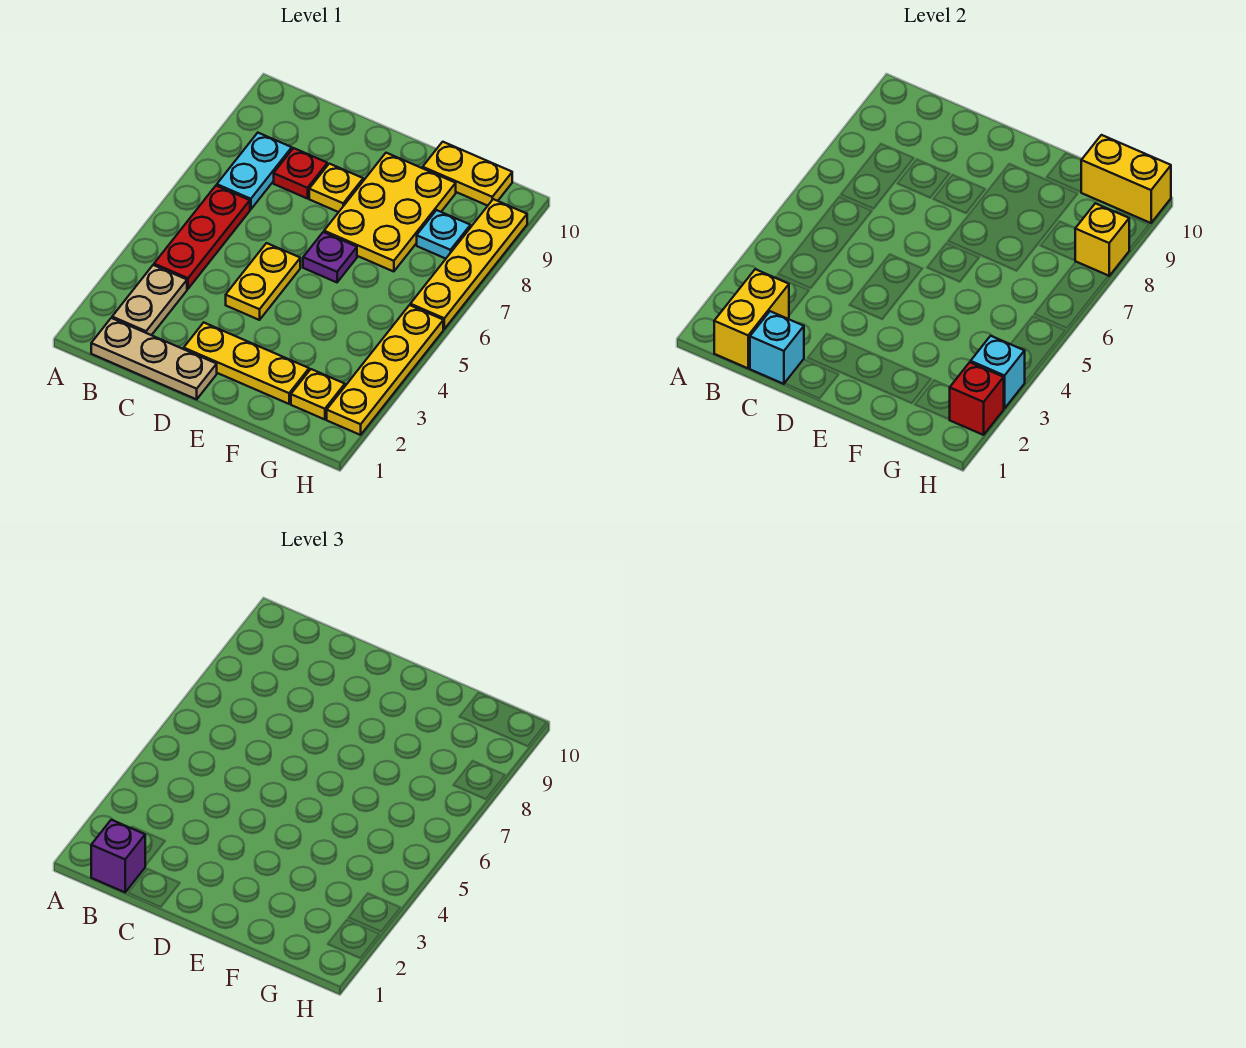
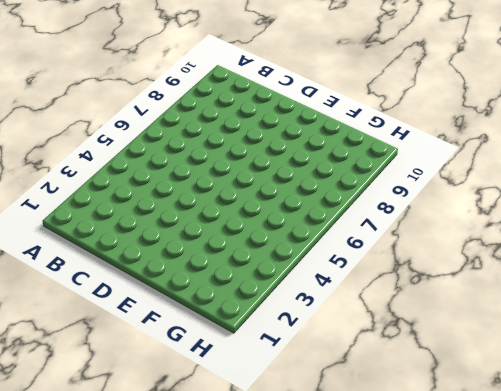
none -> tan 1x3 plate [91,318,217,399]
none -> tan 1x2 plate [112,265,187,335]
none -> red 1x3 plate [154,186,250,289]

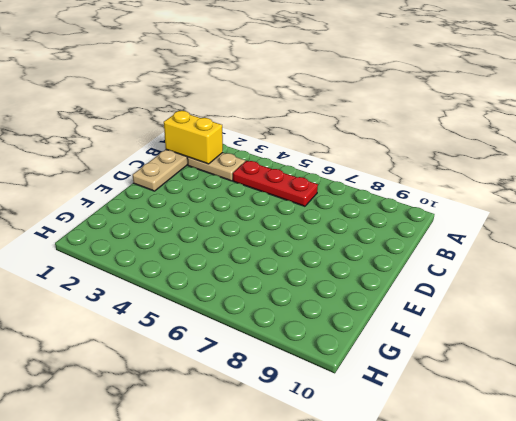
none -> cyan 1x2 plate [217,133,292,210]
none -> red 1x1 plate [274,148,327,199]
none -> yellow 1x3 plate [184,323,309,404]

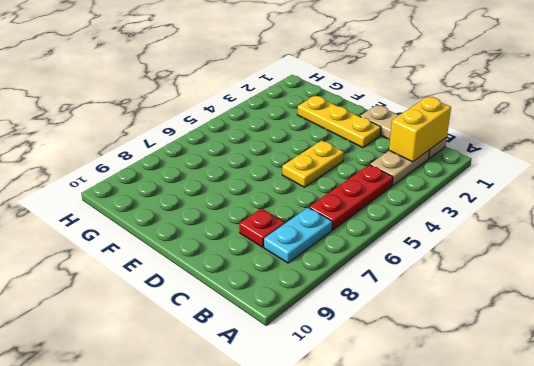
none -> yellow 1x1 plate [309,164,363,212]
none -> purple 1x1 plate [303,232,357,282]
none -> yellow 2x3 plate [324,153,456,272]

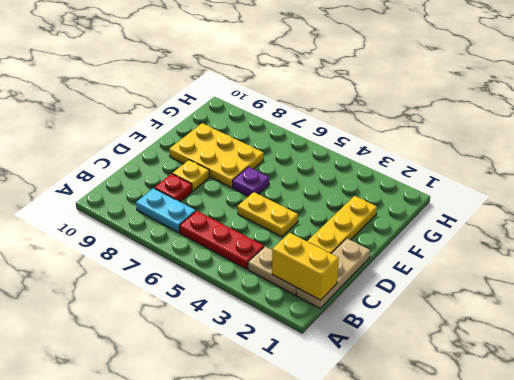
none -> yellow 1x2 plate [423,142,512,206]
none -> yellow 1x1 plate [291,369,345,419]
none -> cyan 1x1 plate [417,210,470,259]

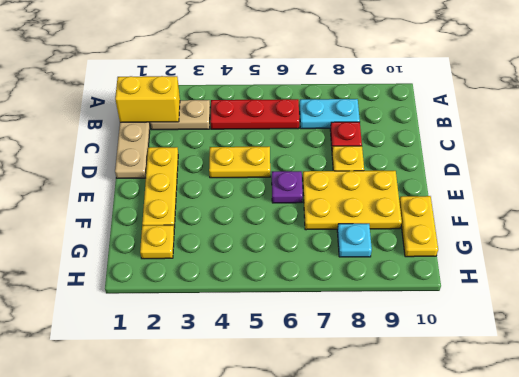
none -> yellow 1x4 plate [327,305,443,435]
none -> yellow 1x4 plate [410,199,527,329]
none -> cyan 1x1 brick [750,311,804,384]

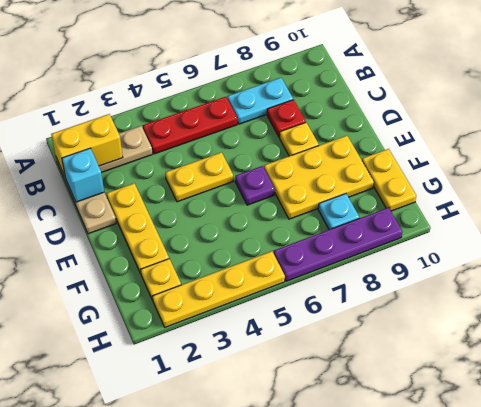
purple 1x4 plate [274,208,402,281] -> yellow 1x4 plate [410,199,527,329]
none -> yellow 1x2 brick [1081,135,1171,223]
none -> red 1x1 brick [950,362,1004,435]
none -> cyan 1x1 brick [971,336,1025,409]

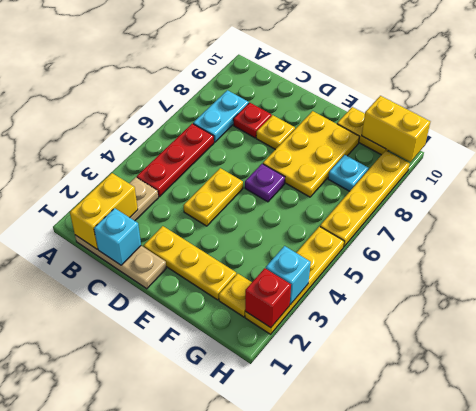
none -> yellow 1x1 brick [1075,203,1129,276]
none -> purple 1x1 brick [91,820,145,892]

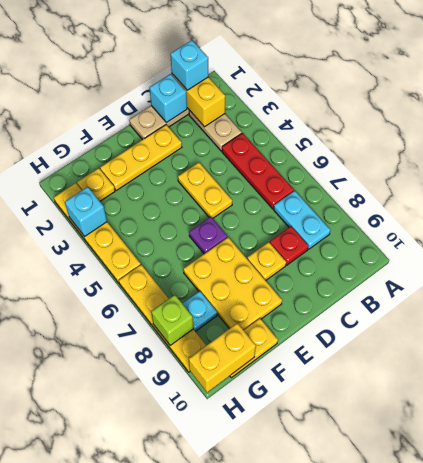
cyan 1x1 brick [170,40,208,90] -> purple 1x1 brick [91,820,145,892]
lime 1x1 brick [151,295,193,345] -> yellow 1x1 brick [1075,203,1129,276]
none -> red 1x1 brick [950,362,1004,435]

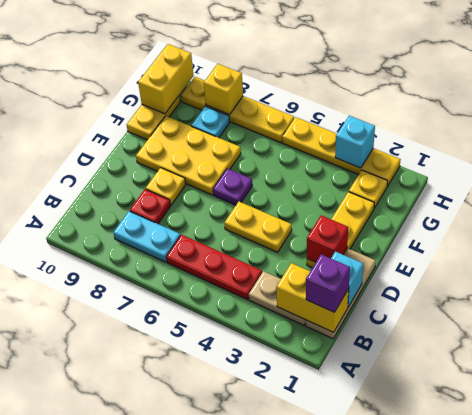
red 1x1 brick [307,215,348,262] -> red 1x1 brick moved to [950,362,1004,435]

